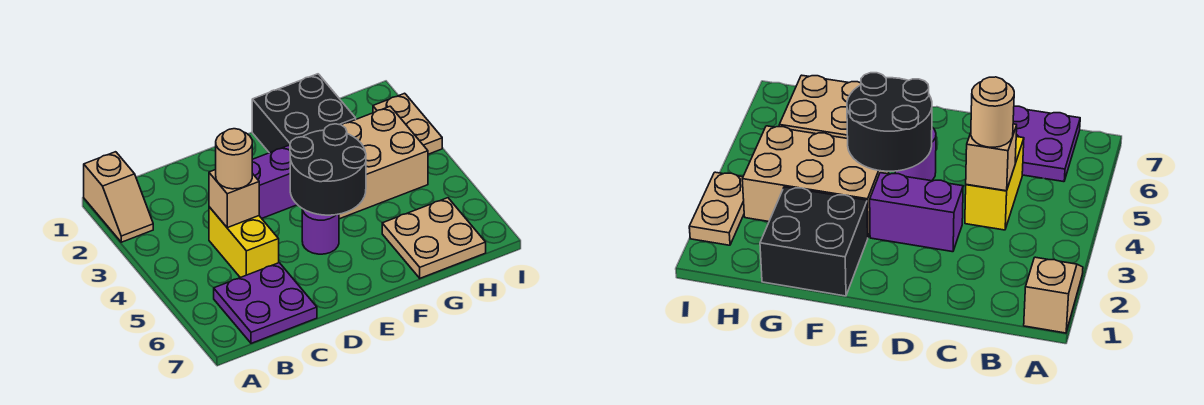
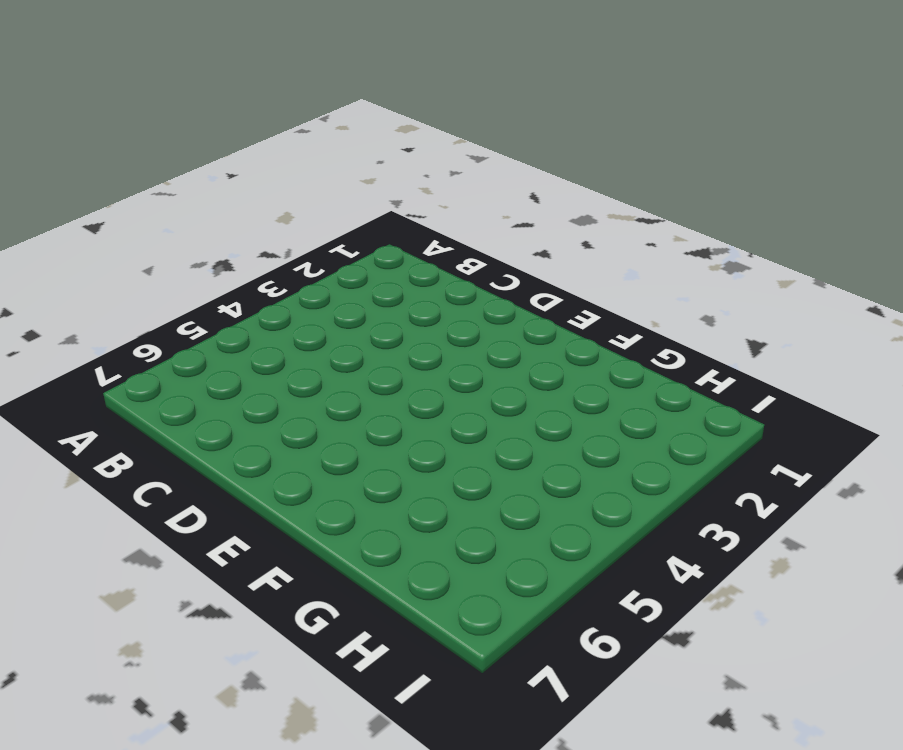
none -> tan 1x2 slope [84,152,153,242]
none -> purple 2x2 plate [214,263,317,343]
none -> yellow 1x2 brick [209,207,279,278]

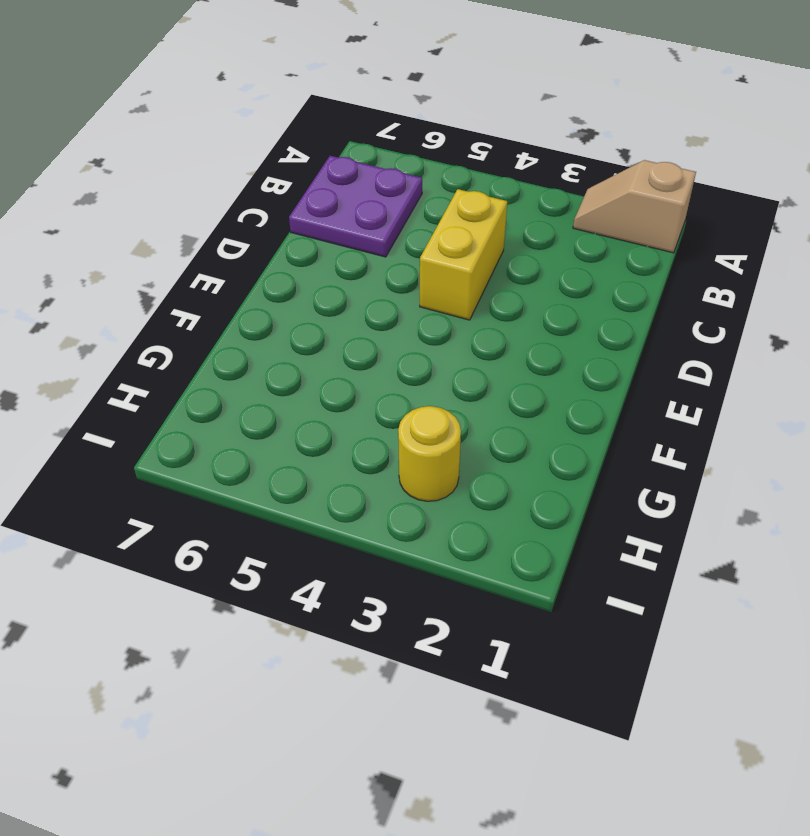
yellow 1x2 brick [420,189,507,320] -> yellow 1x2 brick turned to [209,207,279,278]
yellow 1x1 round brick [398,406,461,501] -> tan 2x3 brick [339,106,428,219]
none -> purple 1x2 brick [252,146,297,218]
none -> purple 1x1 round brick [302,209,339,254]
none -> black 2x2 brick [252,74,356,153]

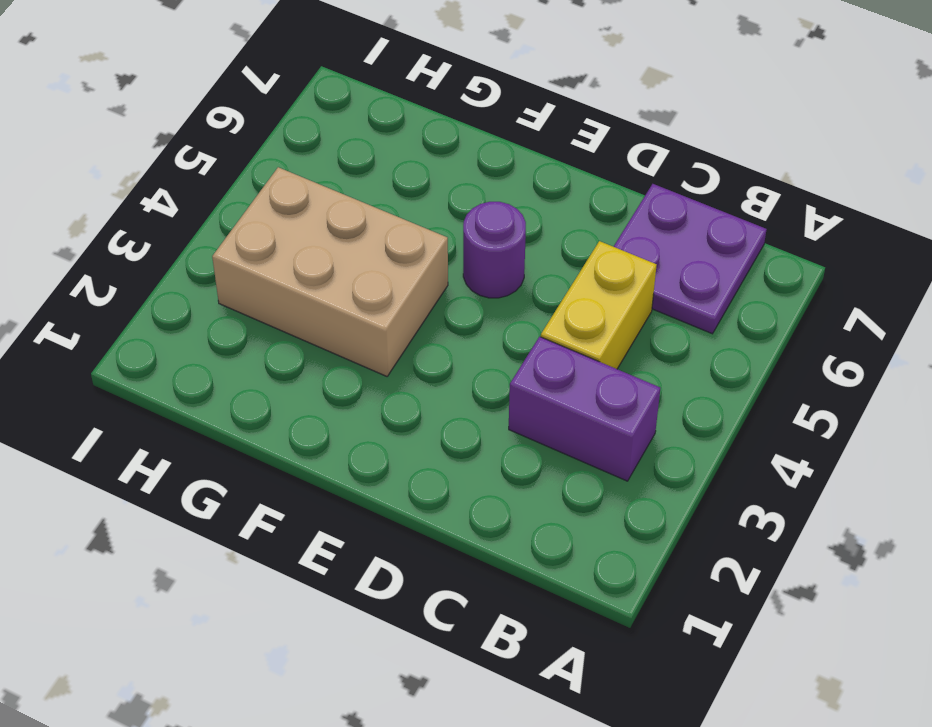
purple 1x2 brick [509,337,660,481] -> purple 1x2 brick moved to [252,146,297,218]
none -> tan 1x2 slope [84,152,153,242]
none -> black 2x2 brick [252,74,356,153]
none -> tan 2x2 plate [382,198,486,278]

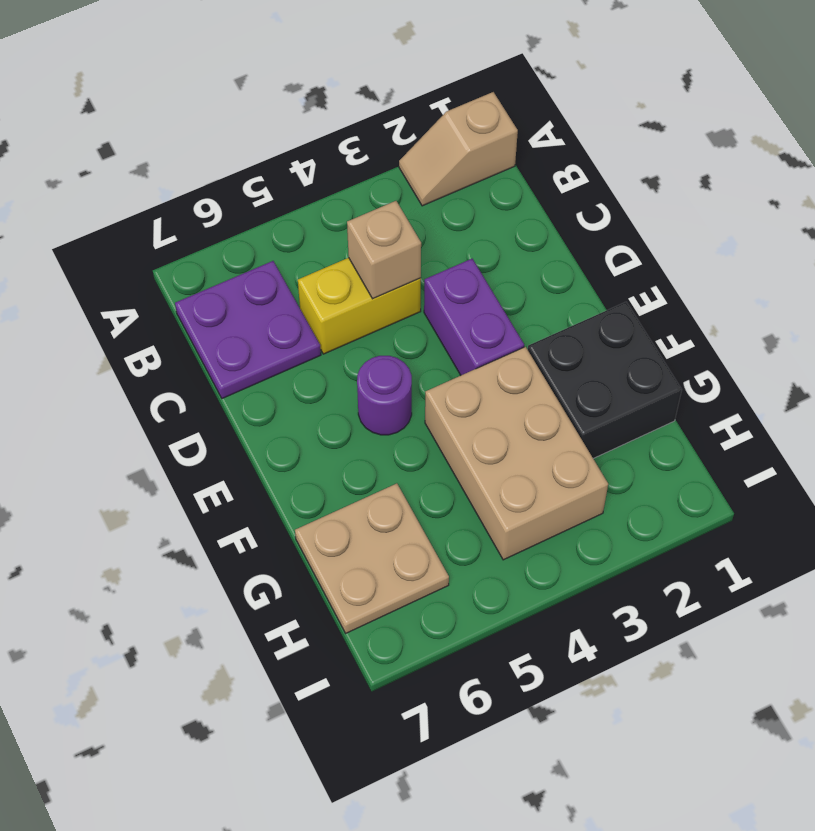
none -> tan 1x2 plate [373,93,442,154]
none -> black 2x2 round brick [290,124,366,215]
none -> tan 1x1 round brick [216,129,252,189]

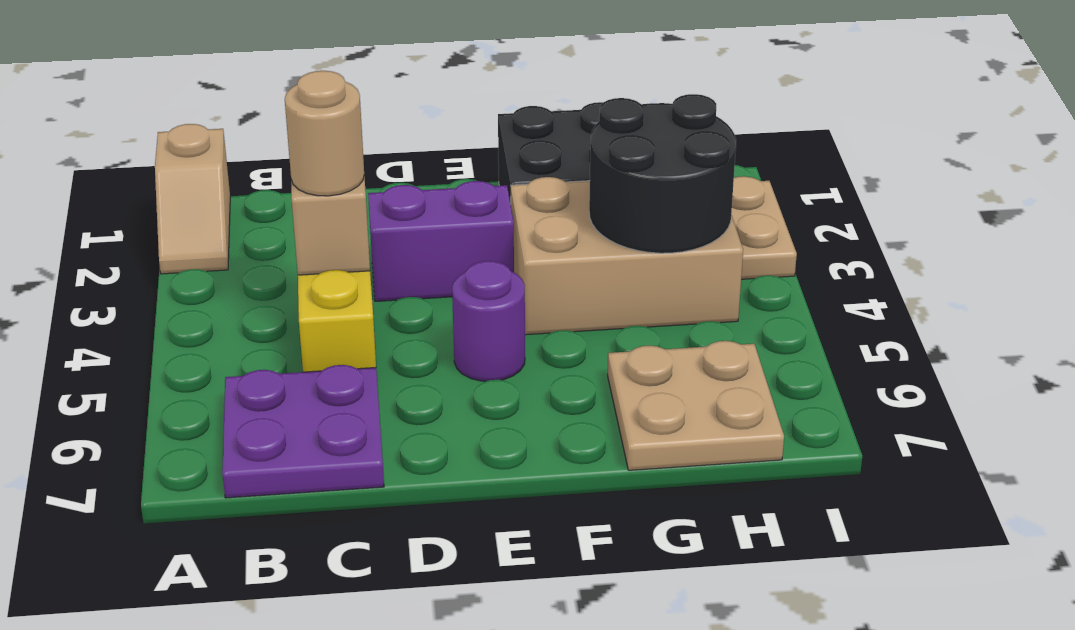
black 2x2 round brick [589,94,736,253] -> black 2x2 round brick moved to [290,124,366,215]

